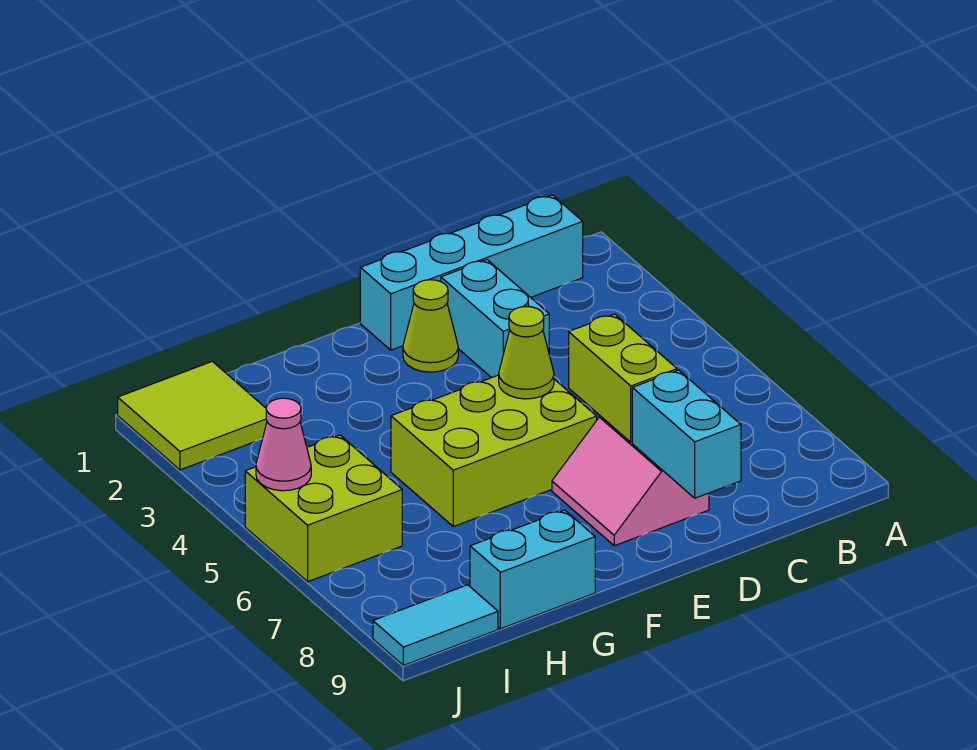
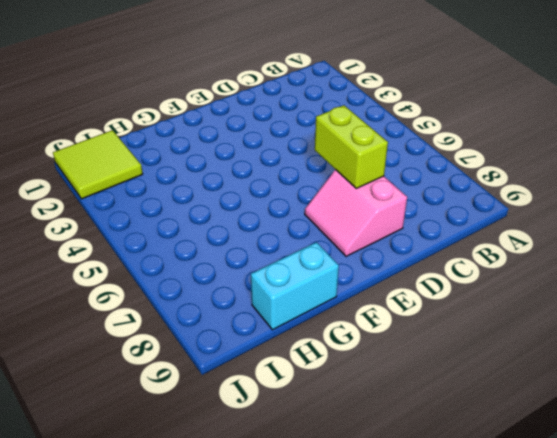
none -> cyan 1x4 brick [360,195,583,350]
none -> cyan 1x2 brick [441,260,549,378]
none -> lime 1x1 cone [403,280,458,372]

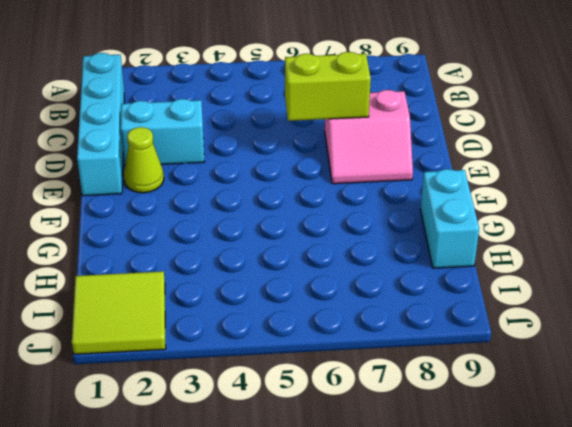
none -> lime 2x3 brick [391,375,597,527]
none -> lime 2x2 brick [245,435,402,581]
none -> cyan 1x2 tile [373,585,498,665]

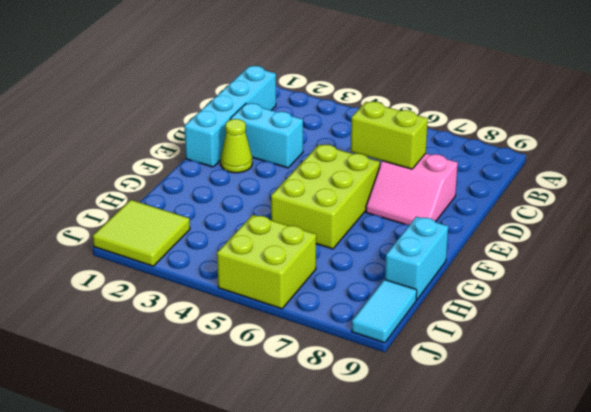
none -> cyan 1x2 brick [632,370,741,498]
none -> lime 1x1 cone [499,307,554,399]
none -> pink 1x1 cone [256,398,311,491]

